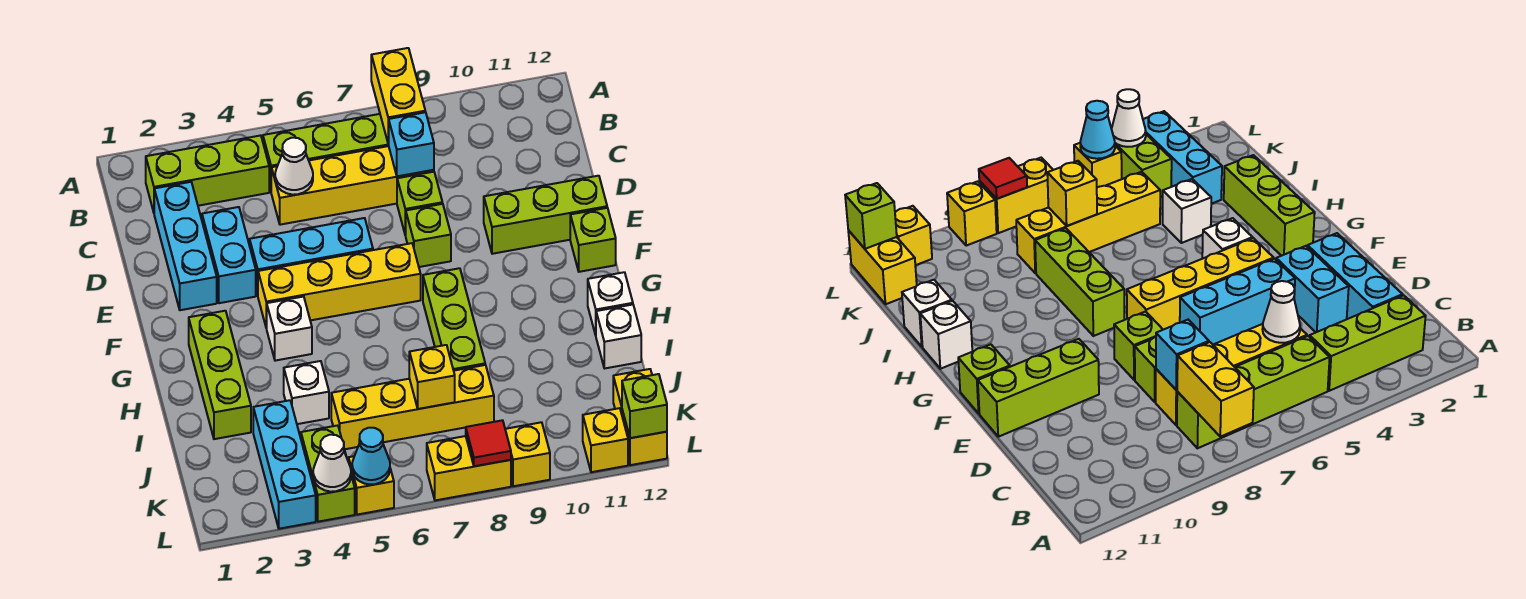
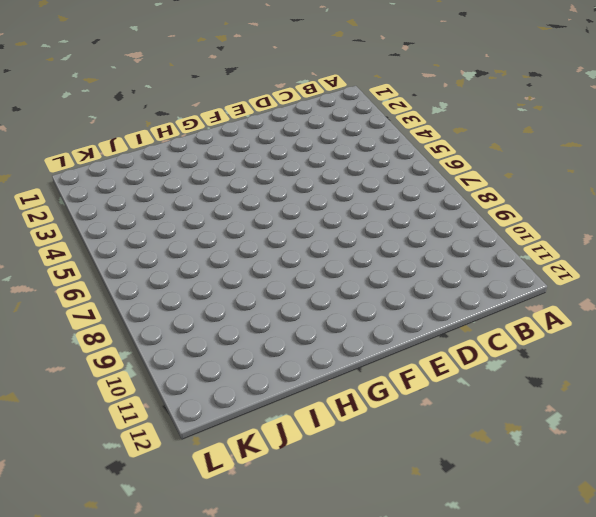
none -> lime 1x3 brick [146,135,269,212]
none -> lime 1x4 brick [263,114,389,190]
none -> cyan 1x3 brick [154,182,217,310]
none -> yellow 1x4 brick [271,146,434,225]

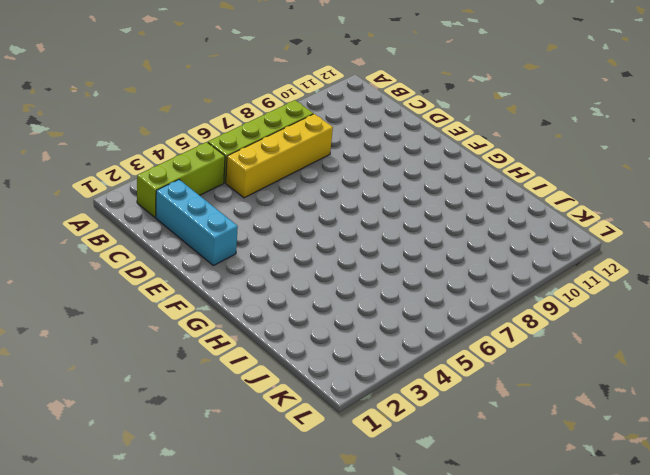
none -> cyan 1x2 brick [202,207,256,303]
none -> lime 1x1 brick [397,172,442,235]
none -> cyan 1x3 brick [250,218,373,295]
none -> lime 1x1 brick [405,204,451,267]

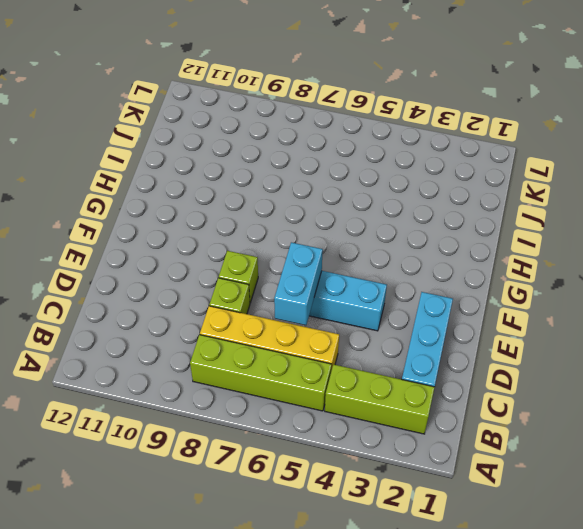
cyan 1x2 brick [274,242,323,325] -> cyan 1x2 brick moved to [202,207,256,303]
none -> lime 1x3 brick [484,176,607,254]
none -> yellow 1x4 brick [258,243,421,328]
none -> lime 1x1 brick [570,208,616,272]
none -> lime 1x3 brick [189,311,251,439]

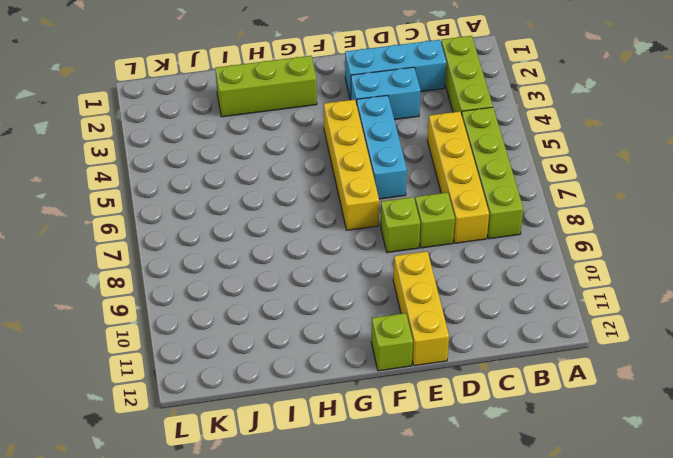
yellow 1x3 brick [393,251,449,366] -> lime 1x3 brick [484,176,607,254]
none -> white 1x1 brick [267,297,312,361]
none -> lime 1x3 brick [423,268,485,371]
none -> white 1x1 brick [588,272,633,335]
none -> white 1x1 brick [284,361,329,424]

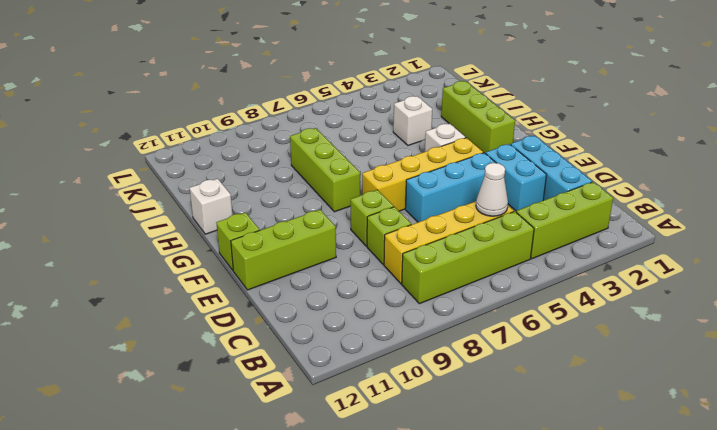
none -> white 1x1 brick [596,305,641,368]
none -> cyan 1x3 brick [253,400,316,529]
none -> yellow 1x4 brick [331,365,494,449]
none -> lime 1x2 brick [301,425,355,522]

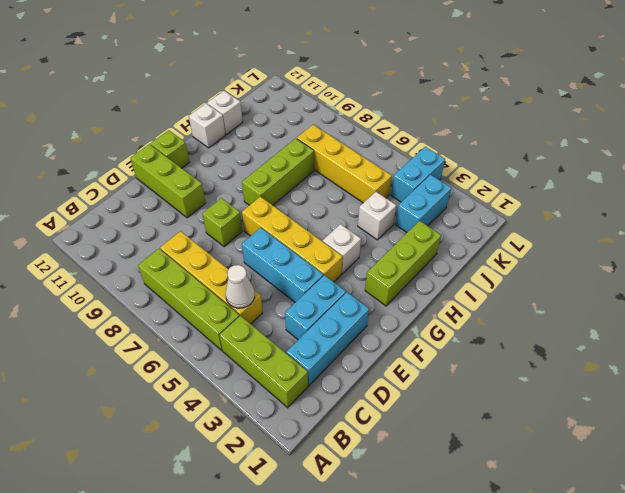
cyan 1x2 brick [395,175,451,232] -> cyan 1x3 brick [253,400,316,529]
cyan 1x2 brick [391,147,445,202] -> lime 1x2 brick [301,425,355,522]
none -> lime 1x1 brick [397,172,442,235]
none -> yellow 1x2 brick [613,369,667,465]
none -> yellow 1x1 brick [349,456,394,515]
none -> yellow 1x2 brick [427,436,511,500]

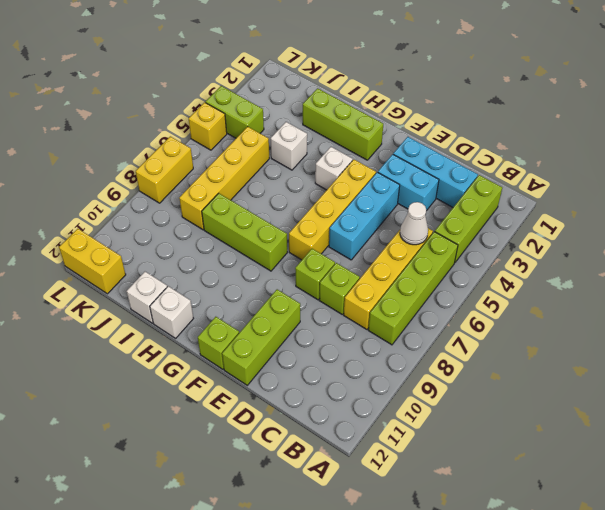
none -> cyan 1x3 brick [253,400,316,529]
none -> yellow 1x1 brick [505,422,550,486]
none -> yellow 1x1 brick [583,408,628,472]
none -> yellow 1x2 brick [371,48,425,144]

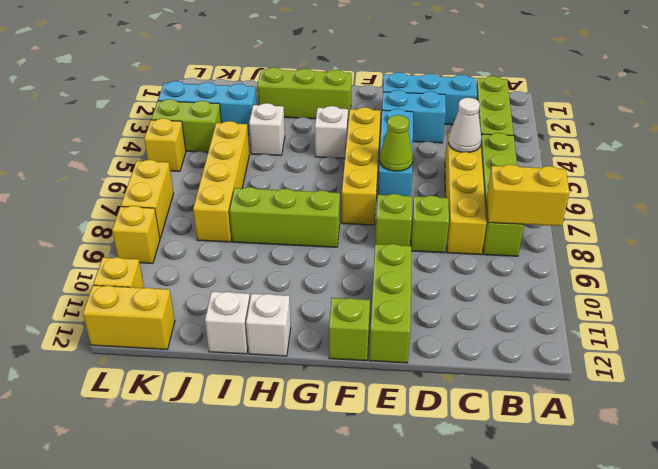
lime 1x1 cone [380,115,413,171] -> none
none -> cyan 1x1 brick [389,112,434,176]
none -> yellow 1x1 brick [409,345,455,409]
none -> white 1x1 cone [313,435,351,492]
none -> cyan 1x1 cone [352,428,390,485]

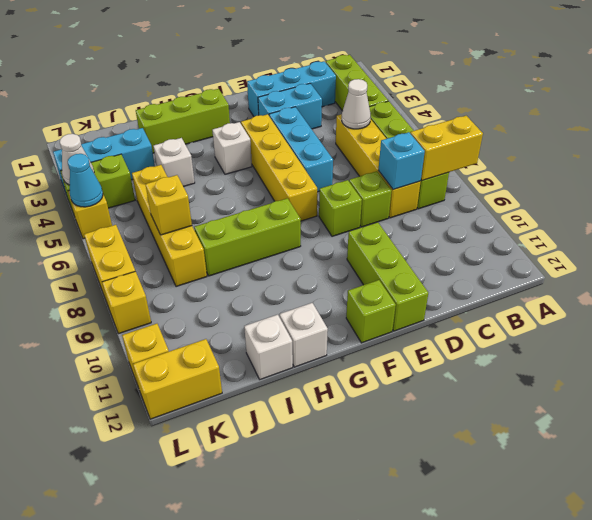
none -> red 1x1 tile [466,420,511,466]
none -> lime 1x1 brick [622,374,667,438]

